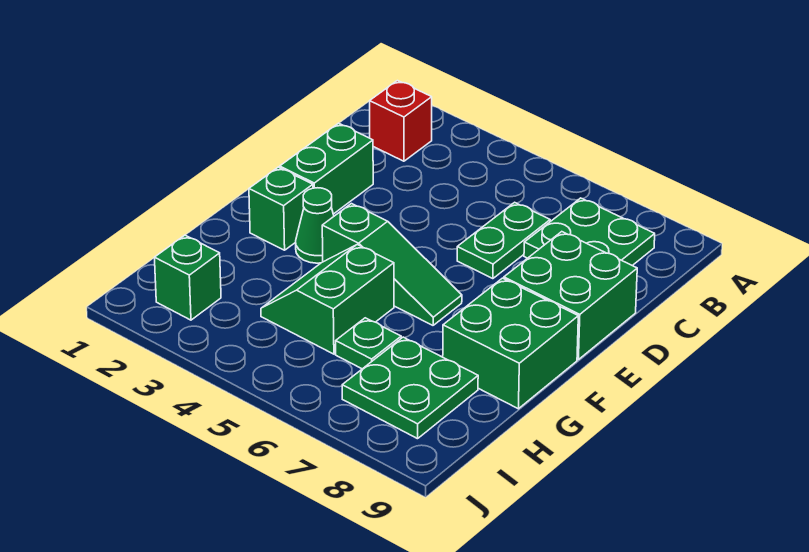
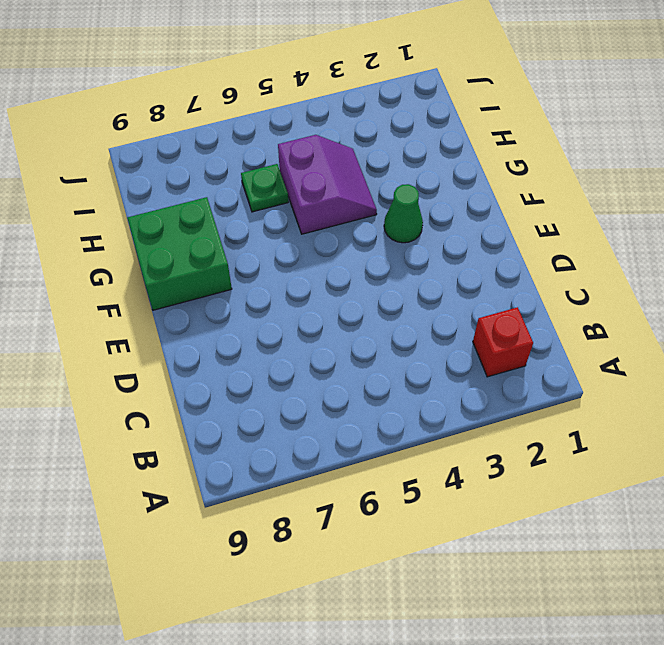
purple 2x2 slope [278,135,377,234] -> green 2x2 slope [261,245,394,354]
none -> green 2x2 plate [524,198,655,266]
none -> green 1x2 plate [457,202,550,279]
none -> green 1x2 brick [280,123,373,214]

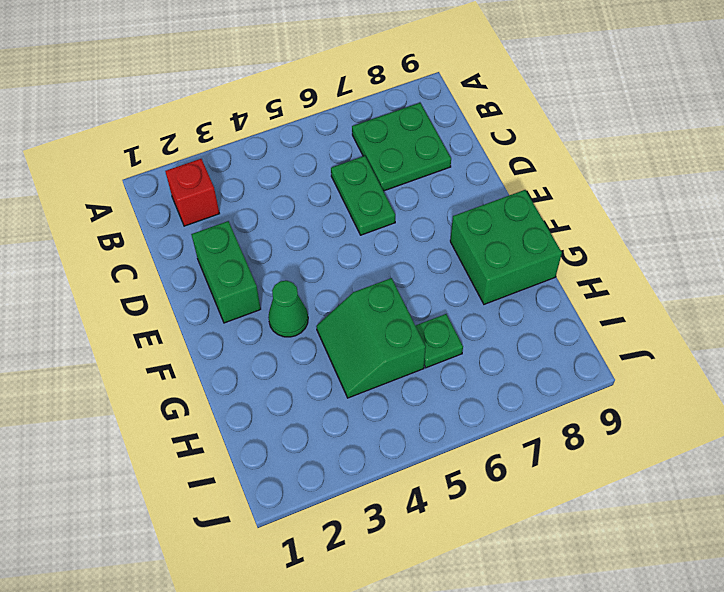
none -> green 2x2 brick [504,232,637,360]
none -> green 1x1 brick [249,167,313,250]
none -> green 1x3 slope [322,204,462,325]

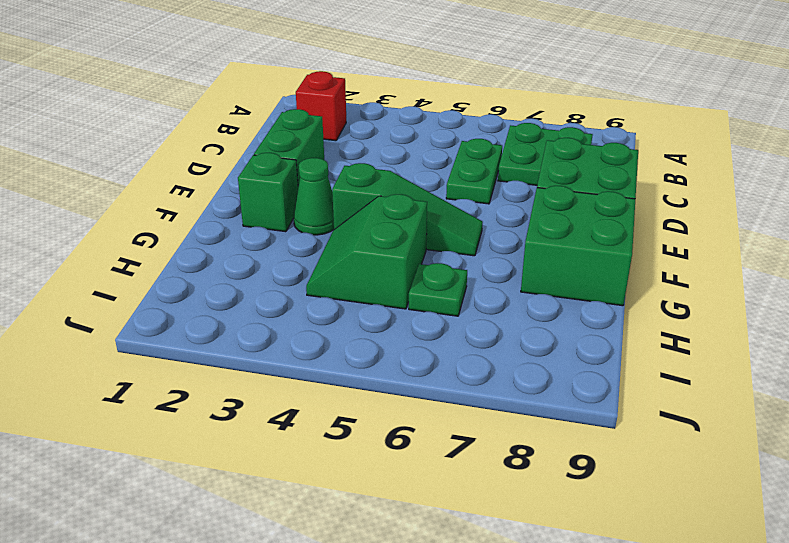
none -> green 2x2 plate [342,337,478,439]
none -> green 1x1 brick [154,235,221,320]

